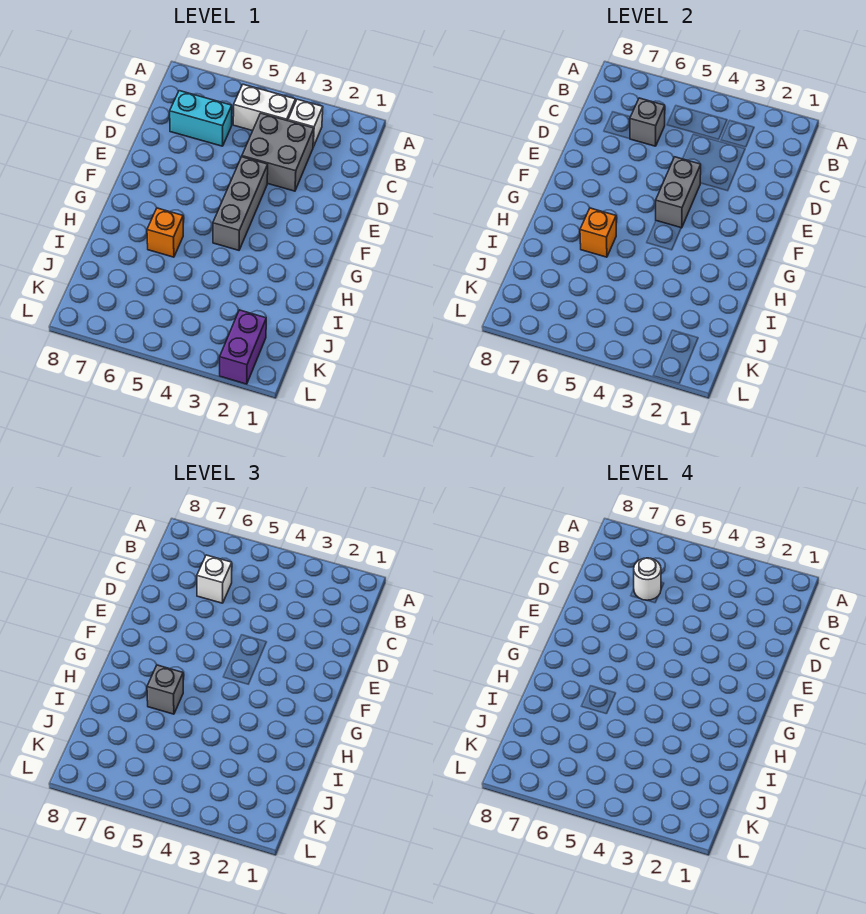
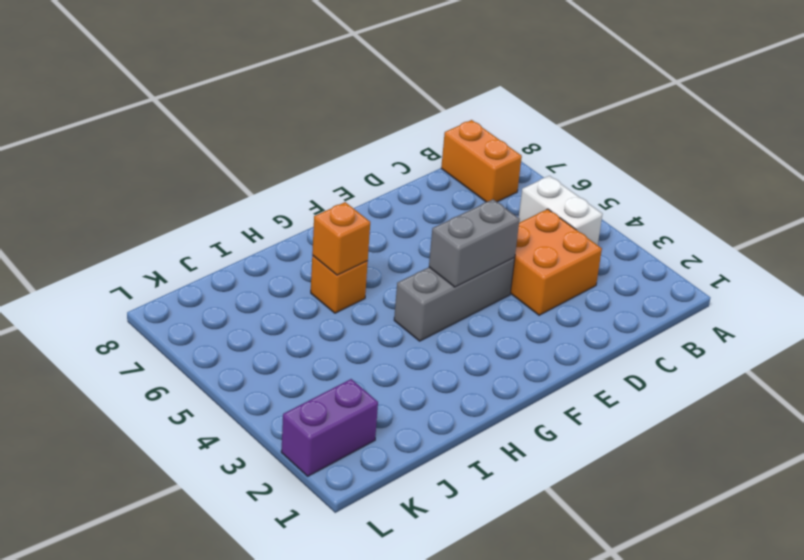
orange 1x2 brick [441,120,522,202] -> none
orange 2x2 brick [510,209,602,315] -> grey 2x2 brick [242,113,314,191]
none -> white 1x1 brick [288,99,323,147]
none -> cyan 1x2 brick [170,91,232,146]
none -> grey 1x1 brick [630,98,665,146]

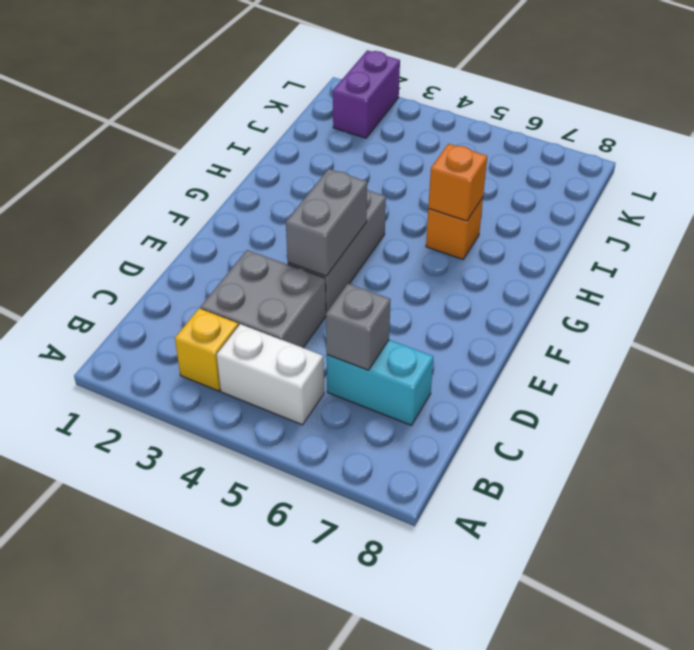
yellow 1x1 brick [175,308,238,391] -> white 1x1 brick [288,99,323,147]
none -> white 1x1 brick [197,555,232,603]
none -> grey 1x1 brick [147,665,183,714]
none -> white 1x1 round brick [634,558,661,601]

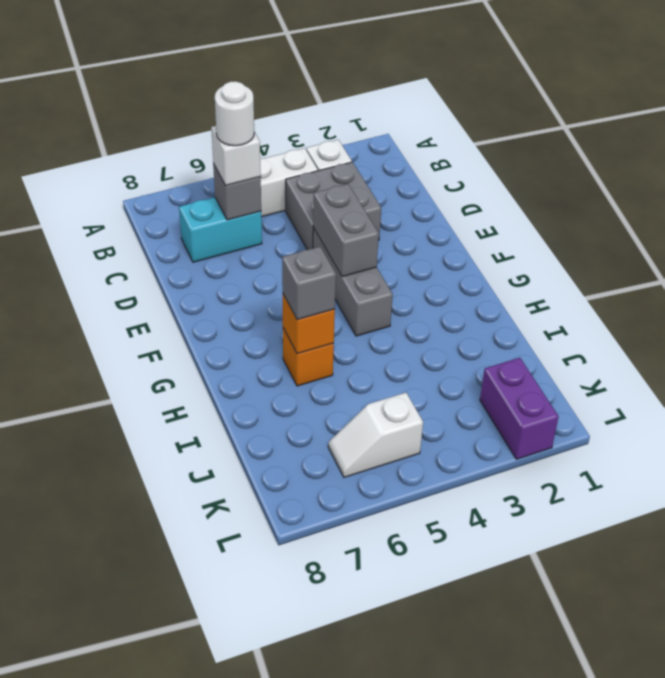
white 1x2 slope [328,393,423,477] -> none

